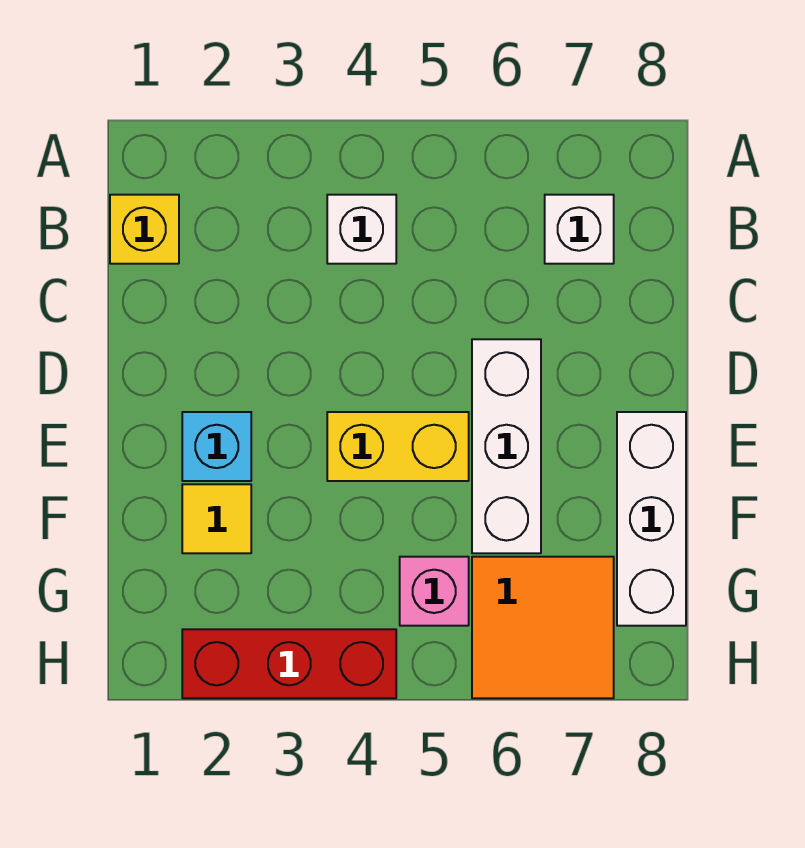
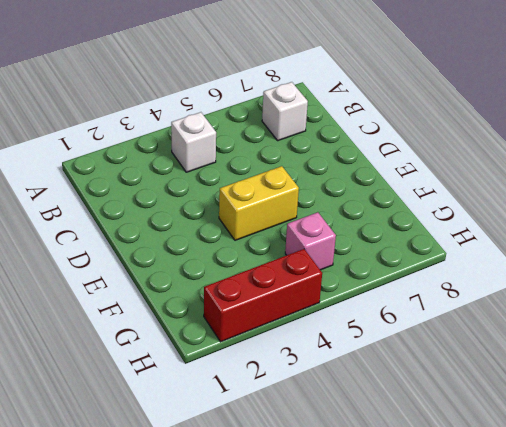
none -> yellow 1x1 brick [110,195,179,264]
none -> white 1x3 brick [472,339,541,553]

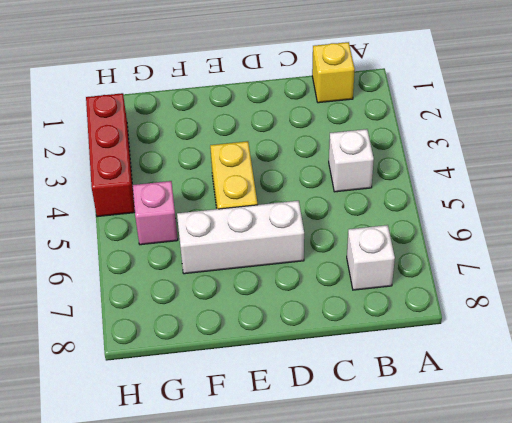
none -> cyan 1x1 brick [182,412,251,481]
none -> white 1x3 brick [617,412,686,626]

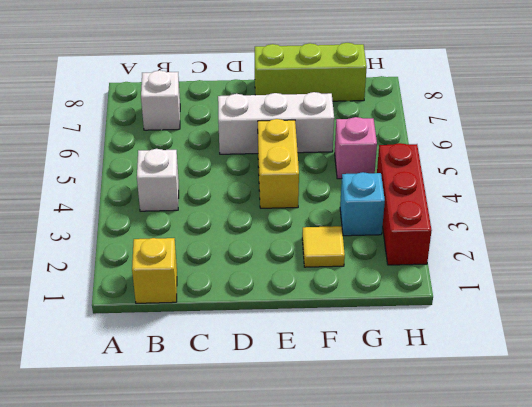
lime 1x3 brick [255,43,367,101] -> white 1x3 brick [617,412,686,626]
cyan 1x1 brick [340,172,385,236] -> cyan 1x1 brick moved to [182,412,251,481]
none -> orange 2x2 tile [472,557,614,698]

